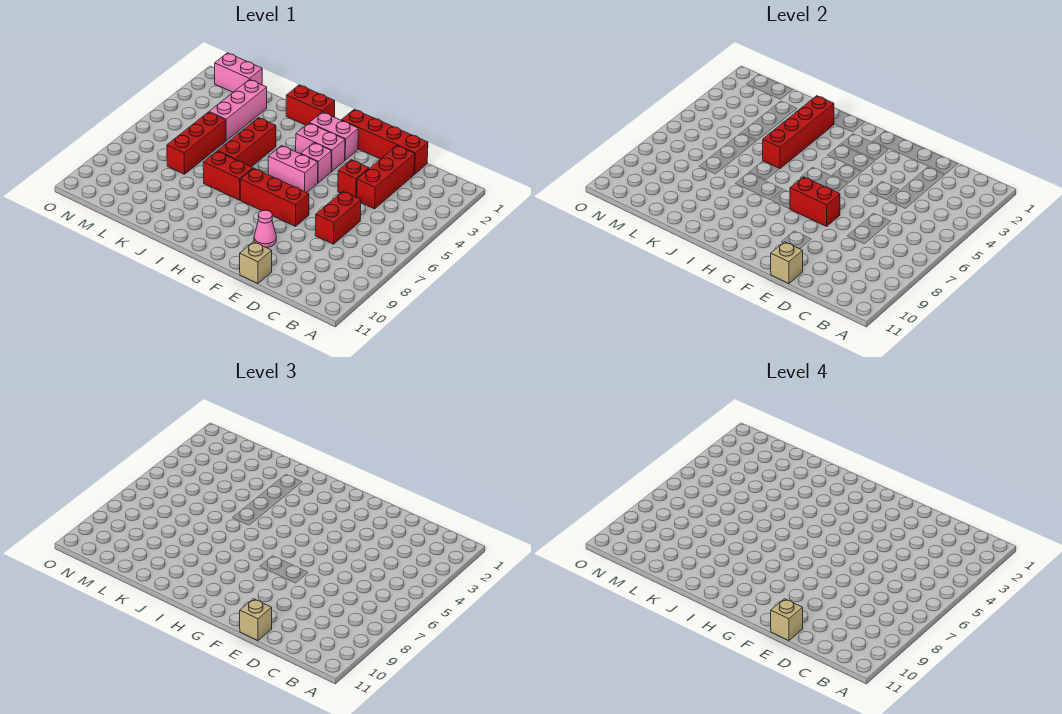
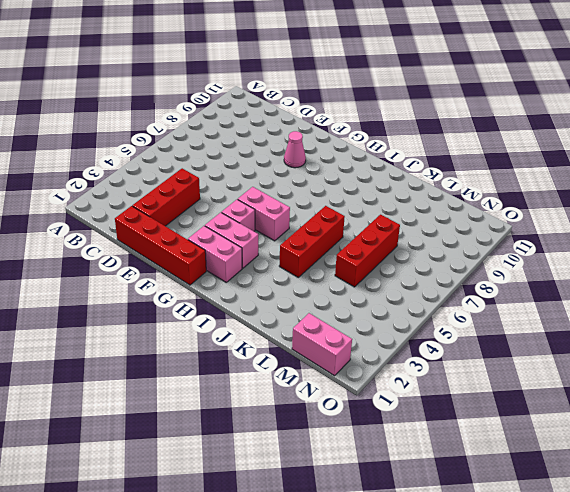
none -> red 1x2 brick [315,191,361,244]
none -> red 1x1 brick [338,160,369,197]
none -> tan 1x1 brick [240,242,272,284]

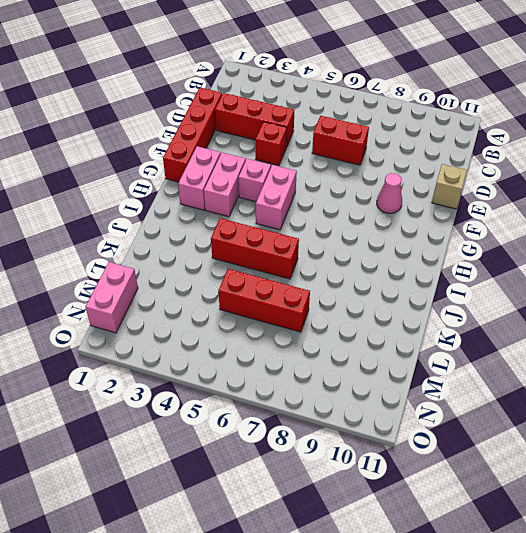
none -> red 1x3 brick [240,168,309,226]
none -> red 1x2 brick [286,85,335,125]
none -> red 1x2 brick [203,151,253,200]

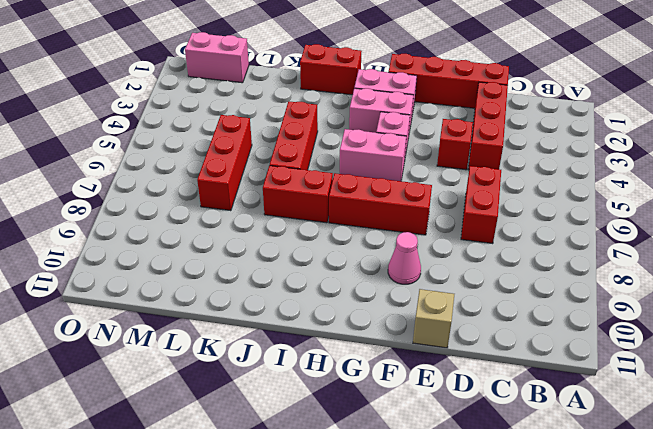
none -> pink 1x3 brick [209,79,267,141]
none -> tan 1x1 brick [771,242,803,284]
none -> red 1x2 brick [790,177,840,226]

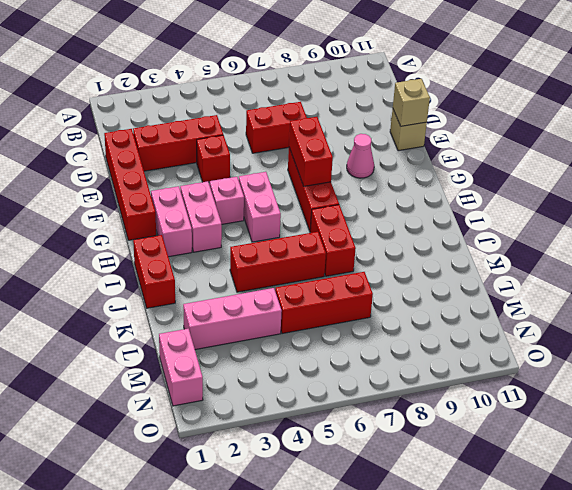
none -> red 1x4 brick [763,96,834,169]
none -> tan 1x1 brick [240,599,272,641]
none -> tan 1x1 brick [771,599,803,641]

